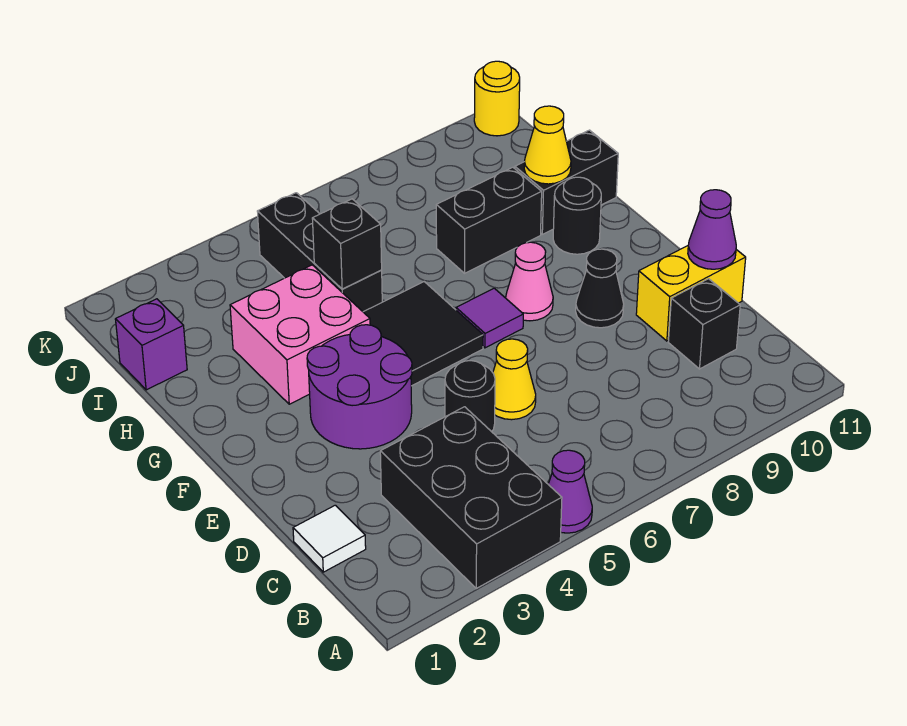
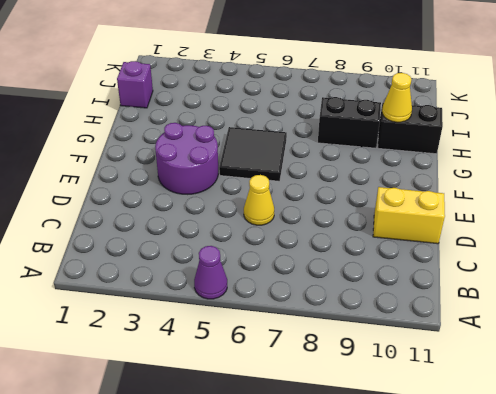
none -> black 2x3 brick [380,407,562,588]
none -> white 1x1 tile [293,505,366,572]
none -> black 1x1 brick [668,279,740,369]

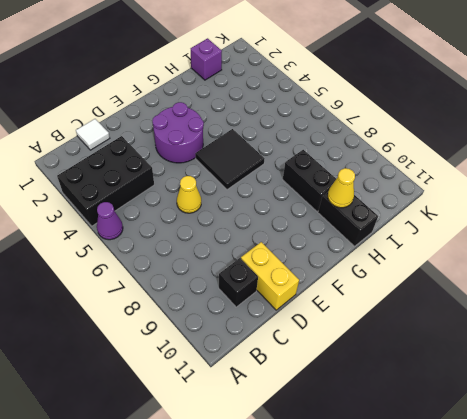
none -> black 1x1 round brick [445,361,495,432]
none -> black 1x1 cone [576,249,624,328]
none -> purple 1x1 tile [456,288,523,348]

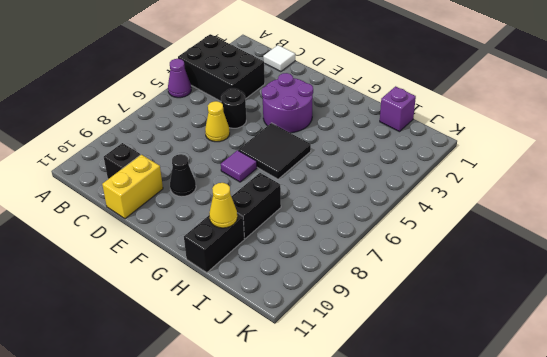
none -> pink 1x1 cone [506,242,553,321]
none -> pink 2x2 brick [230,265,370,404]
none -> black 1x1 round brick [553,177,601,254]

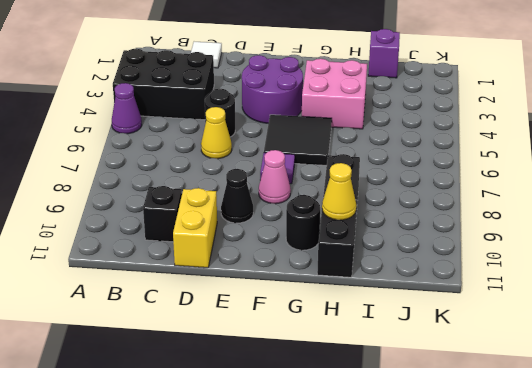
none -> black 1x3 brick [257,193,382,312]
none -> yellow 1x1 round brick [474,61,520,136]
none -> purple 1x1 cone [688,190,736,269]

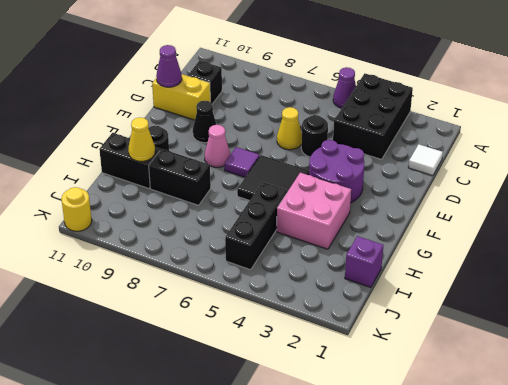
none -> black 1x1 brick [312,199,382,289]

